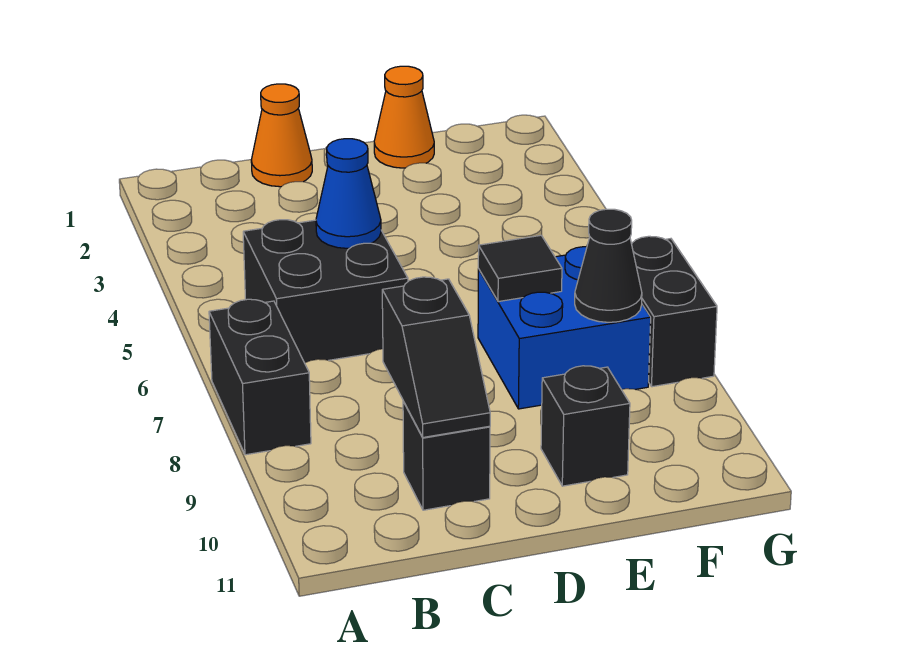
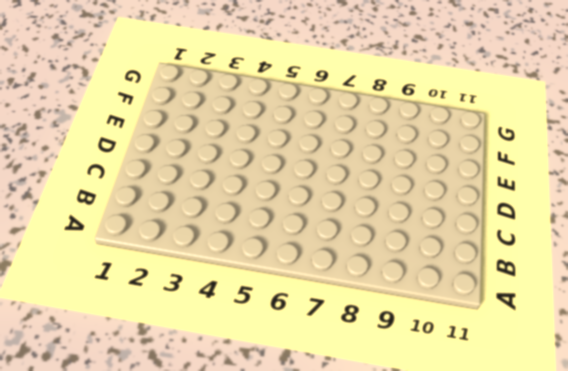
none -> black 1x2 brick [209,299,311,455]
none -> black 2x2 brick [243,220,408,363]
none -> orange 1x1 cone [251,84,312,187]

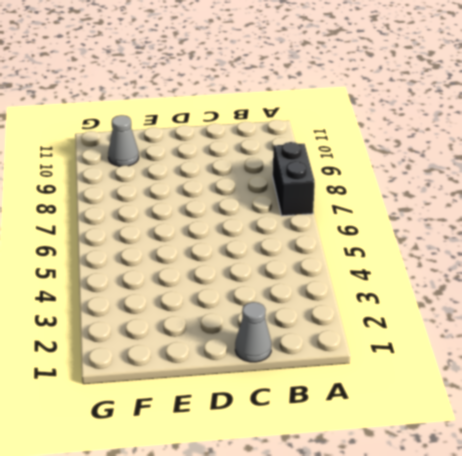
grey 1x1 cone [235,302,271,362] -> orange 1x1 cone [251,84,312,187]
grey 1x1 cone [108,115,139,166] -> none
none -> black 2x2 brick [243,220,408,363]
none -> black 1x1 brick [403,401,490,510]
none -> orange 1x1 cone [374,66,434,168]

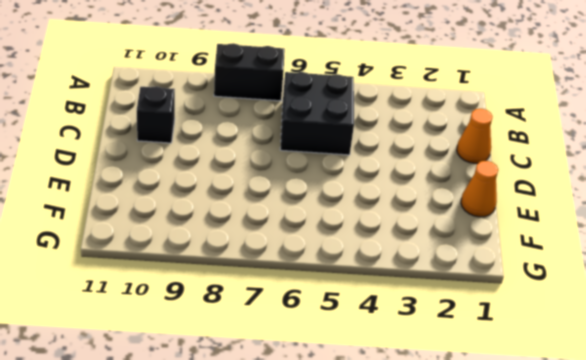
none -> blue 2x2 brick [478,247,651,409]
none -> black 1x1 brick [541,366,630,486]
none -> black 1x2 brick [632,236,717,387]

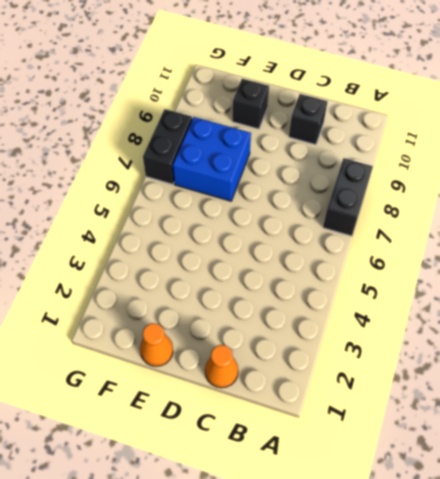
none -> black 2x2 brick [243,220,408,363]
none -> blue 1x1 cone [316,139,381,248]
none -> black 1x2 slope [382,277,490,437]

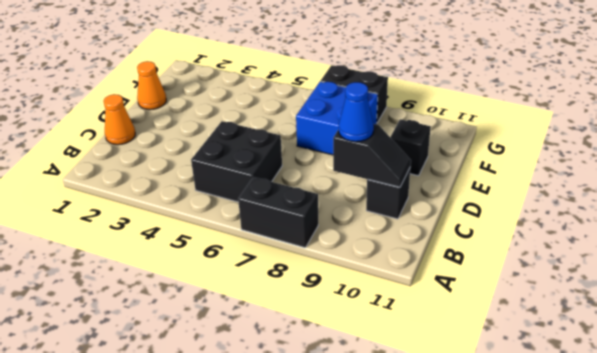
blue 1x1 cone [339,82,374,142] -> blue 1x1 cone moved to [316,139,381,248]
none -> black 1x1 tile [478,235,562,302]
none -> black 1x1 cone [575,209,642,322]

